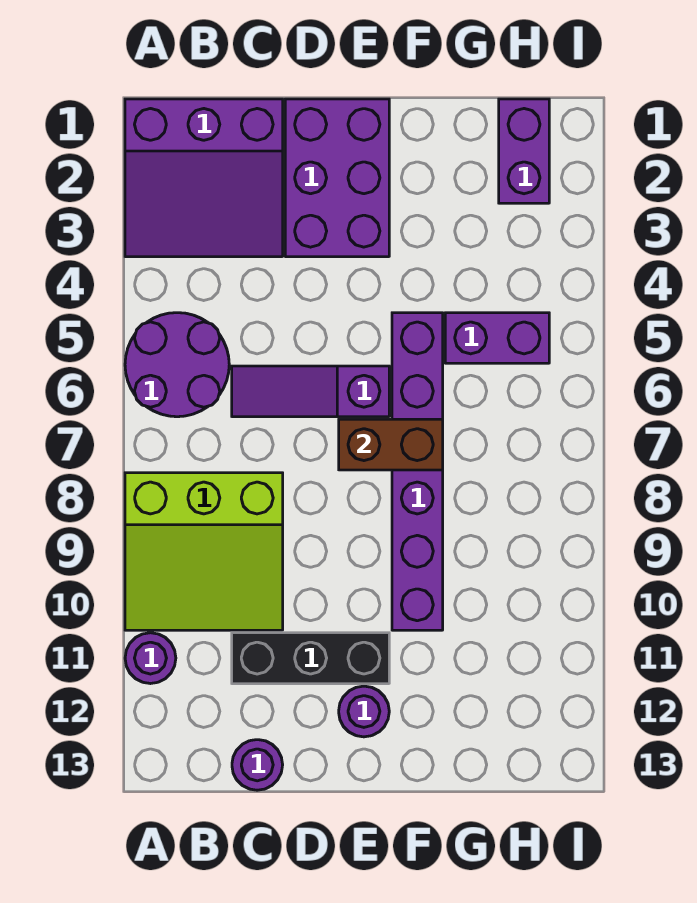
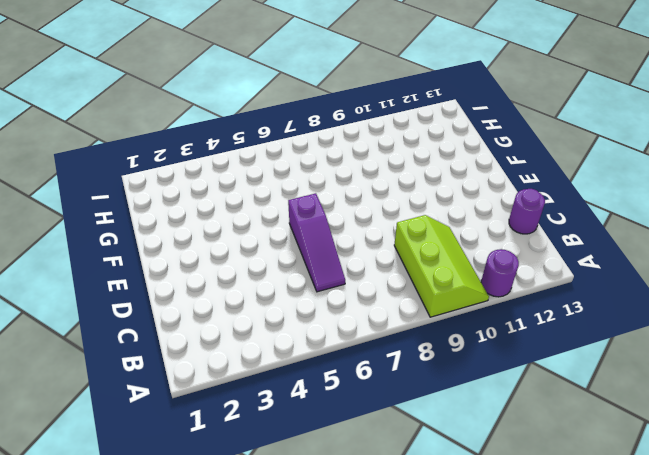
lime 2x3 slope [394,215,489,317] -> lime 3x3 slope [125,473,283,630]
none -> purple 3x3 slope [125,99,283,257]
none -> purple 2x2 round brick [125,313,229,417]
none -> black 1x3 brick [232,633,389,684]

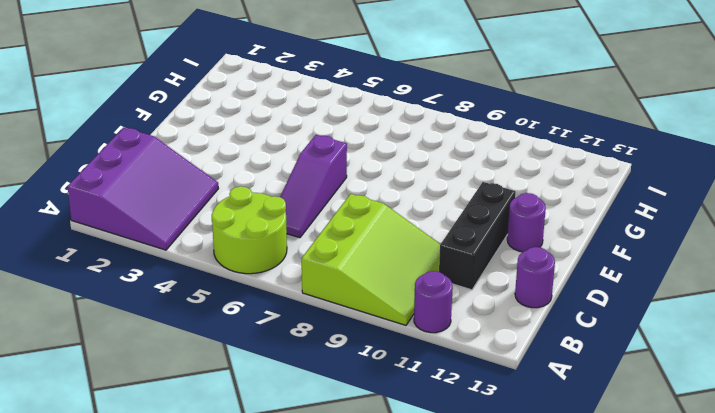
lime 2x2 round brick [212,186,287,274] -> purple 2x2 round brick [125,313,229,417]
none -> purple 2x3 brick [285,99,389,257]
none -> purple 1x6 brick [392,313,443,630]
none -> purple 1x2 brick [445,313,549,363]

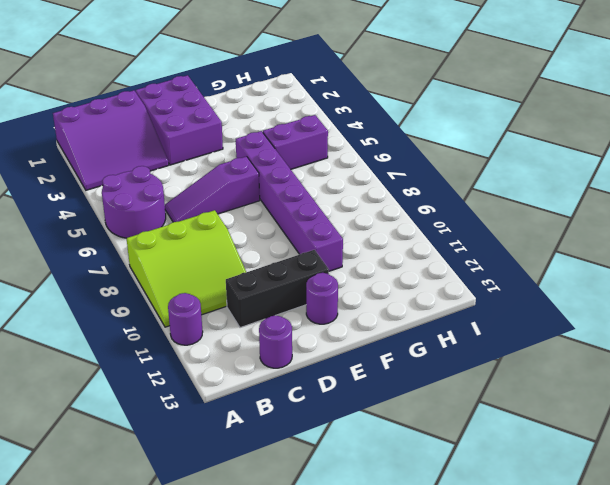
none -> purple 1x2 brick [499,99,549,203]
none -> brown 1x2 brick [339,419,443,470]

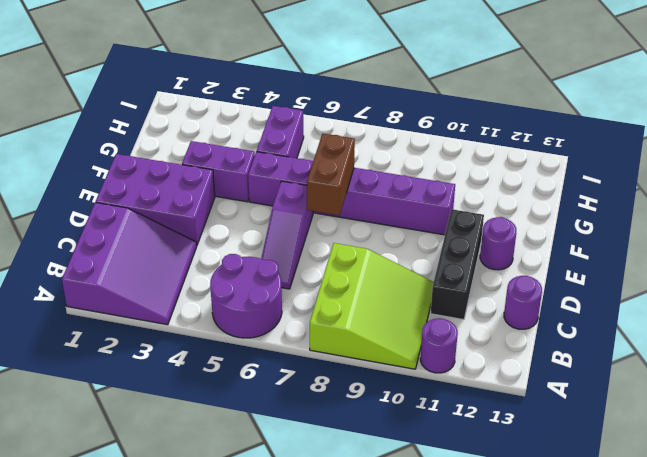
purple 1x2 brick [182,141,255,202] -> purple 1x2 brick moved to [499,99,549,203]

